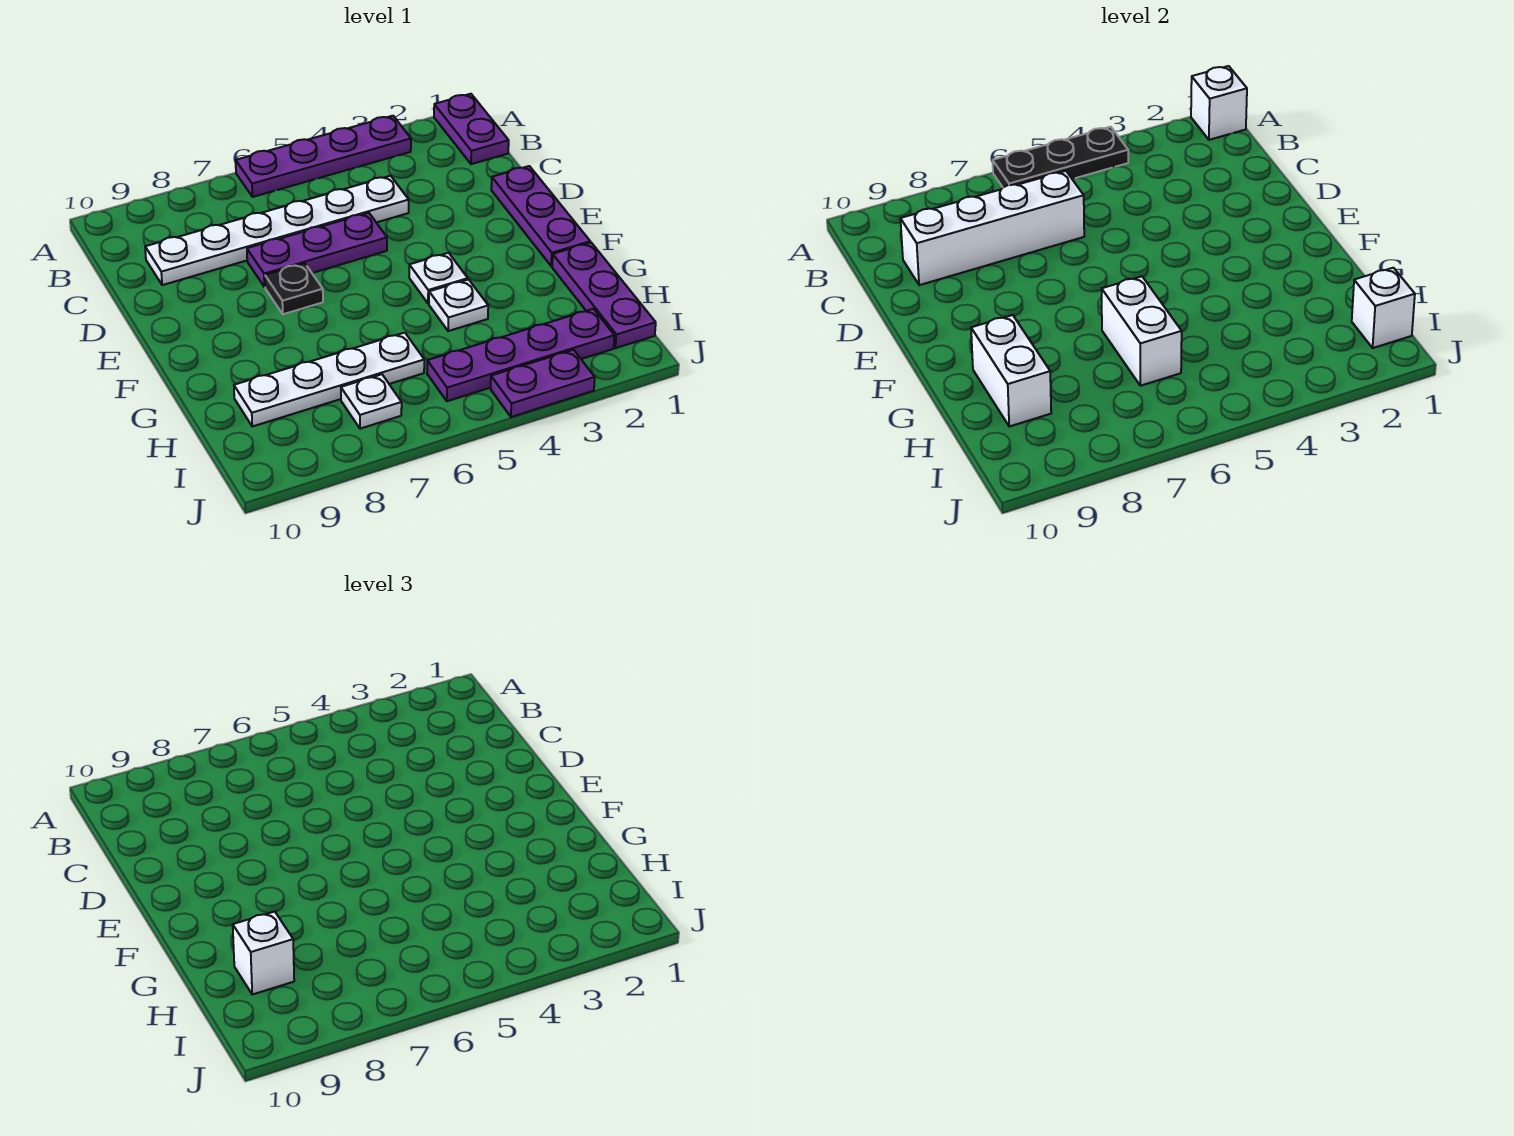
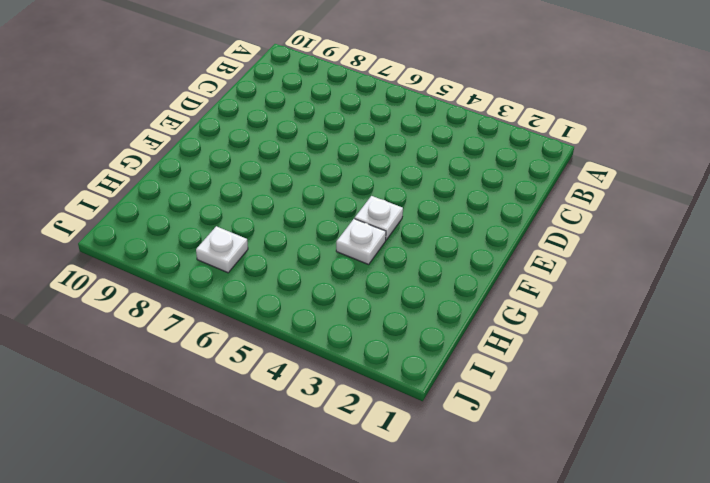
none -> purple 1x2 plate [434,94,509,164]
none -> purple 1x4 plate [236,116,411,197]
none -> white 1x6 plate [145,176,409,285]

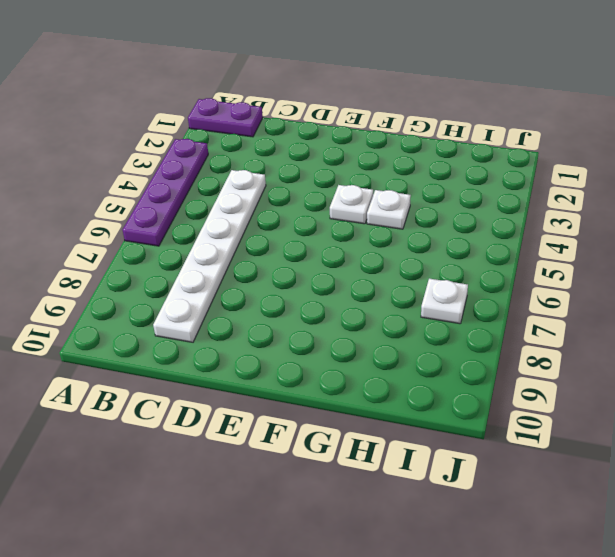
none -> purple 1x3 plate [491,166,590,266]
none -> purple 1x3 plate [247,213,387,287]
none -> black 1x1 plate [265,263,323,314]

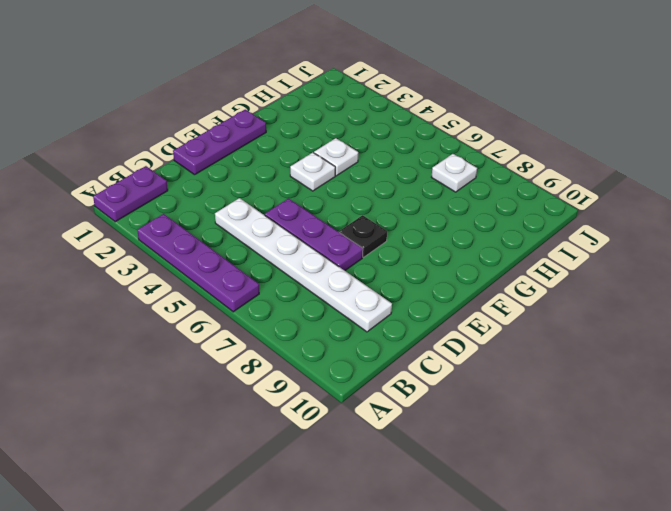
none -> purple 1x3 plate [552,243,656,348]
none -> white 1x4 plate [234,333,424,426]
none -> purple 1x4 plate [427,309,614,401]

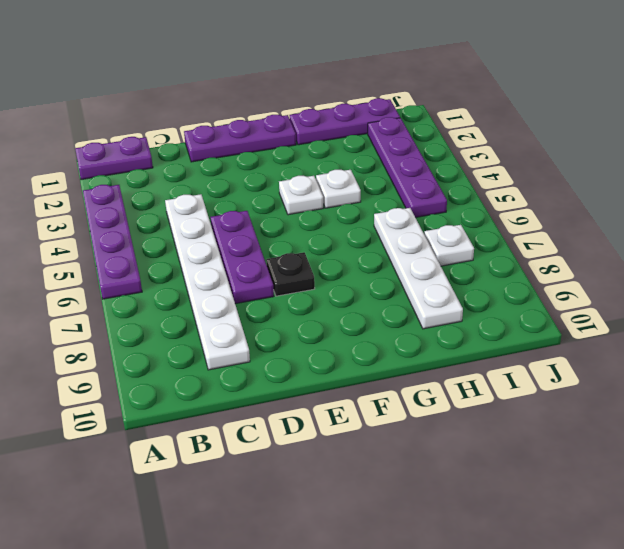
none -> purple 1x2 plate [491,350,595,417]
none -> white 1x1 brick [1191,66,1247,140]
none -> black 1x3 plate [993,127,1128,187]

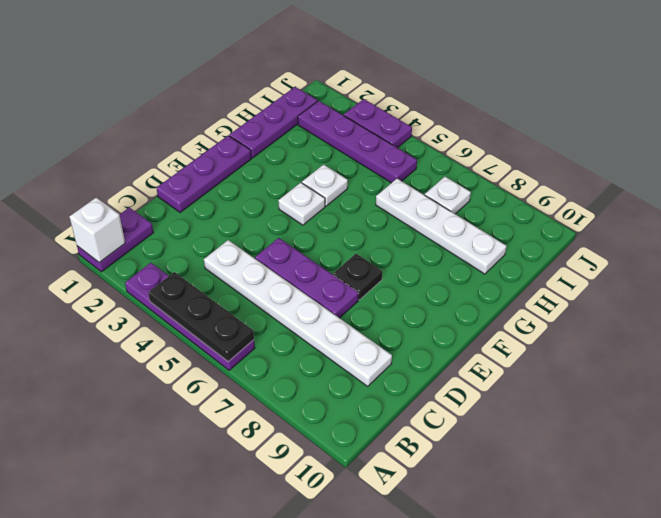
none -> white 1x4 brick [900,171,1084,285]
none -> white 1x2 brick [1102,276,1182,386]
none -> white 1x2 brick [971,315,1051,426]

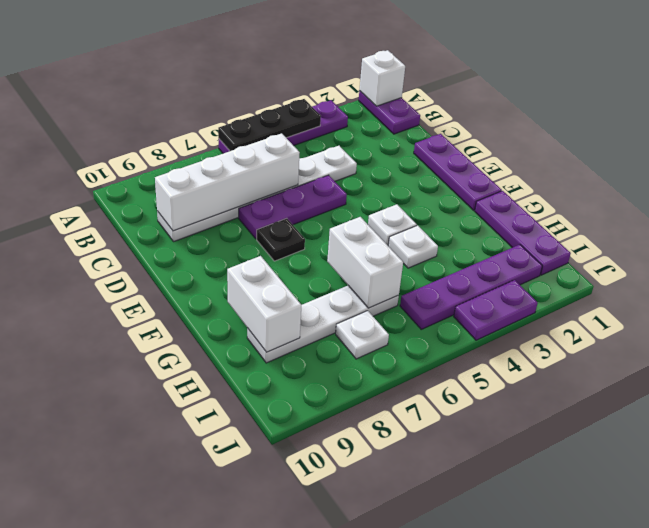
none -> white 1x1 brick [1352,268,1415,348]
none -> white 1x1 brick [233,912,294,994]

